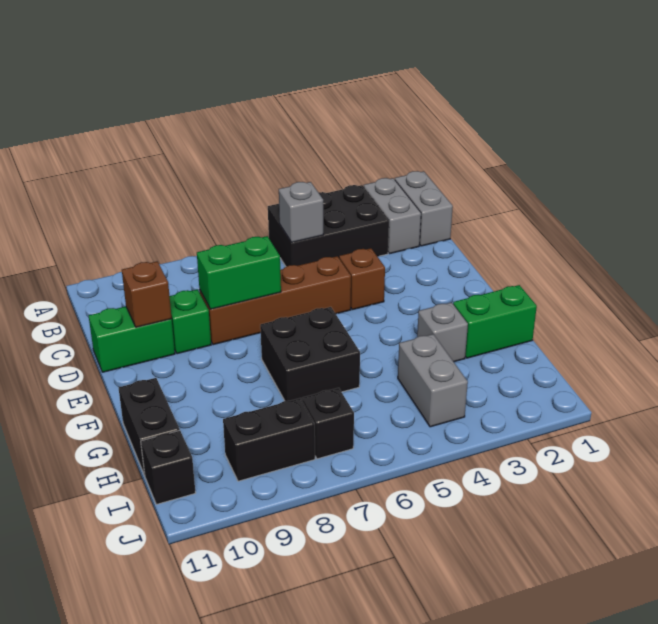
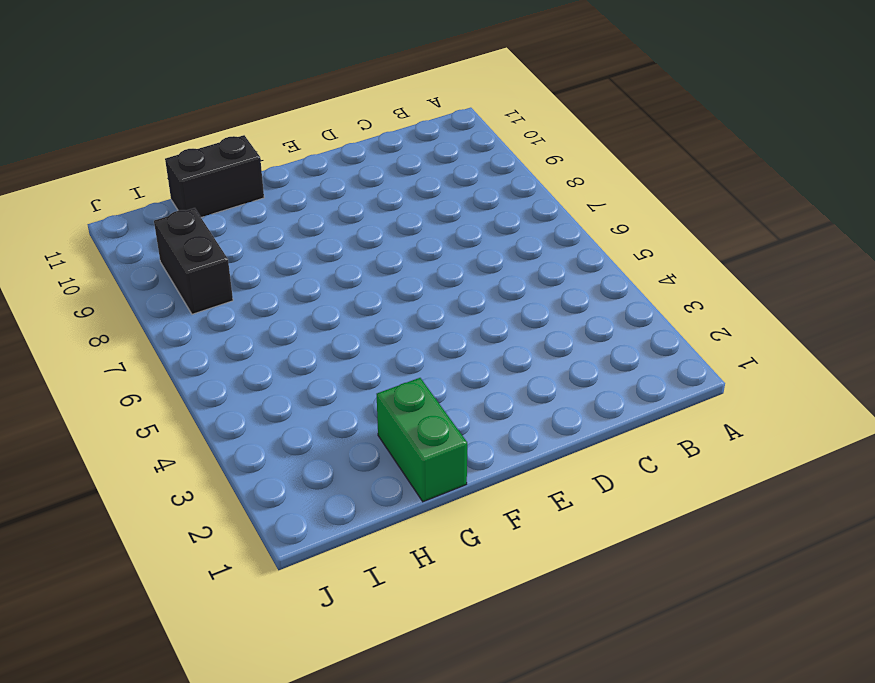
none -> grey 1x2 brick [395,171,453,246]
none -> grey 1x2 brick [364,178,421,254]
none -> black 2x3 brick [268,185,389,267]

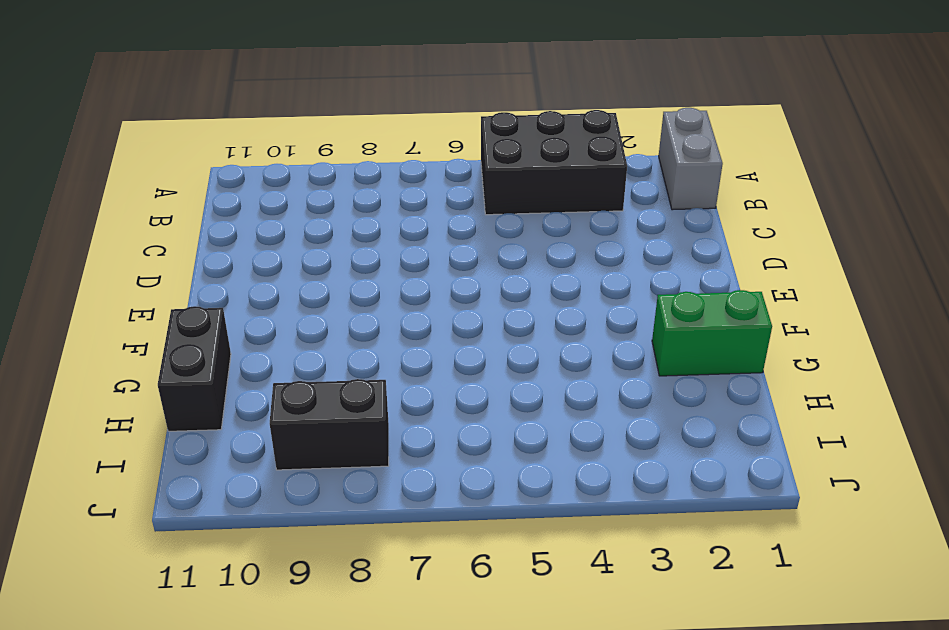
none -> grey 1x2 brick [364,178,421,254]
none -> brown 1x1 brick [339,248,385,310]
none -> brown 1x4 brick [199,256,351,345]

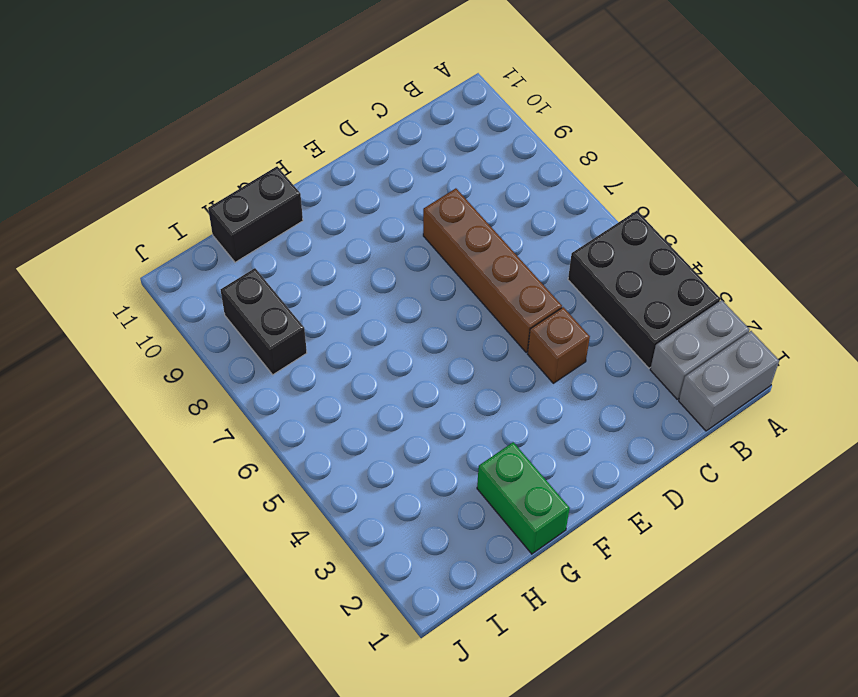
none -> green 1x1 brick [170,289,211,354]
none -> green 1x2 brick [89,307,175,372]
none -> black 2x2 brick [260,307,360,401]

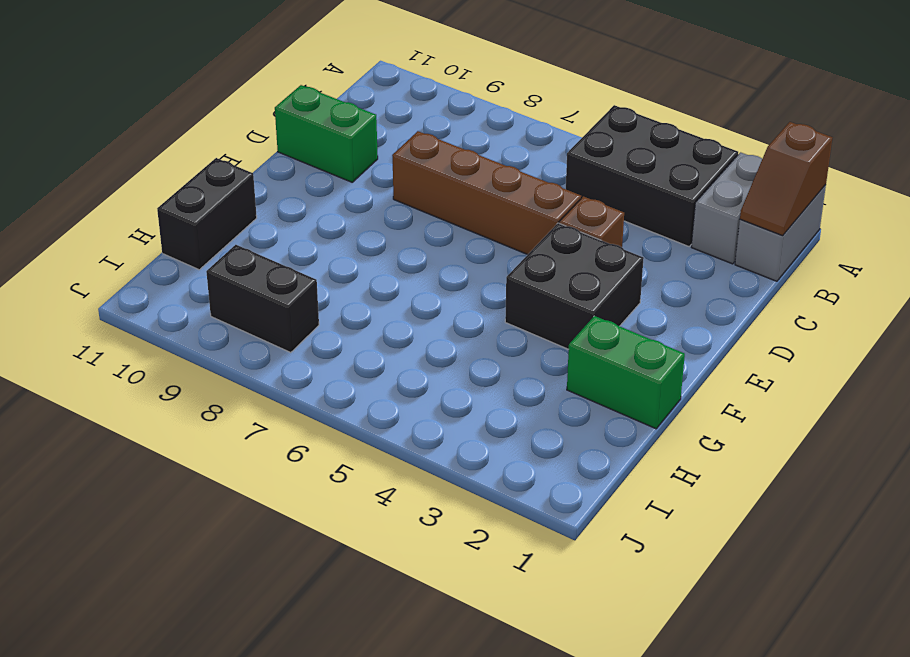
brown 1x2 slope [740,122,832,236] -> none
black 2x2 brick [505,223,644,349] -> black 2x2 brick moved to [260,307,360,401]
none -> green 1x1 brick [170,289,211,354]
none -> grey 1x1 brick [417,302,468,362]
none -> grey 1x2 brick [398,334,468,427]

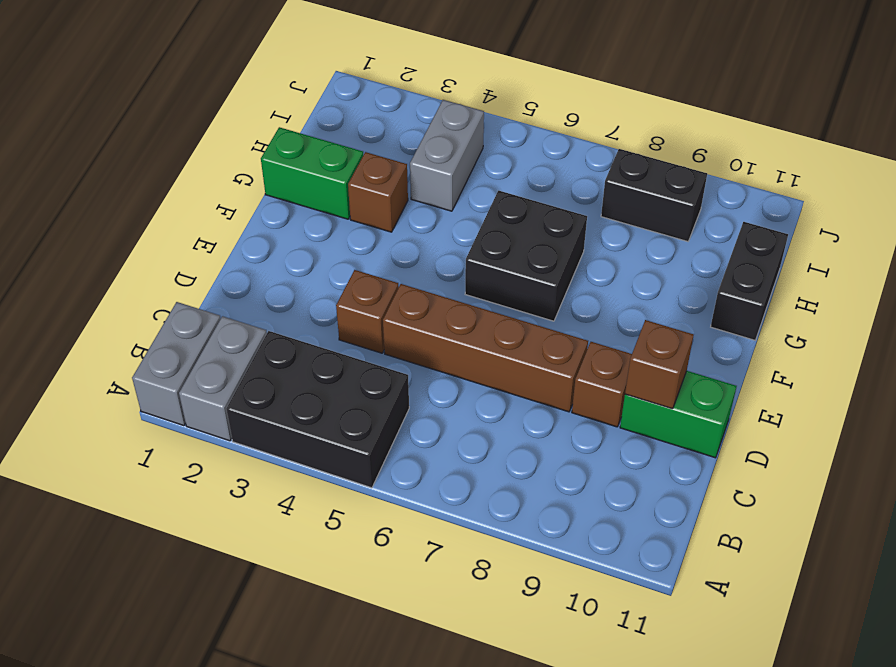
brown 1x1 brick [572,342,632,427] -> green 1x1 brick [170,289,211,354]
brown 1x1 brick [348,152,408,232] -> grey 1x1 brick [417,302,468,362]
none -> black 1x1 brick [302,388,354,459]
none -> black 1x1 brick [141,431,195,504]
none -> grey 1x1 brick [279,182,323,242]

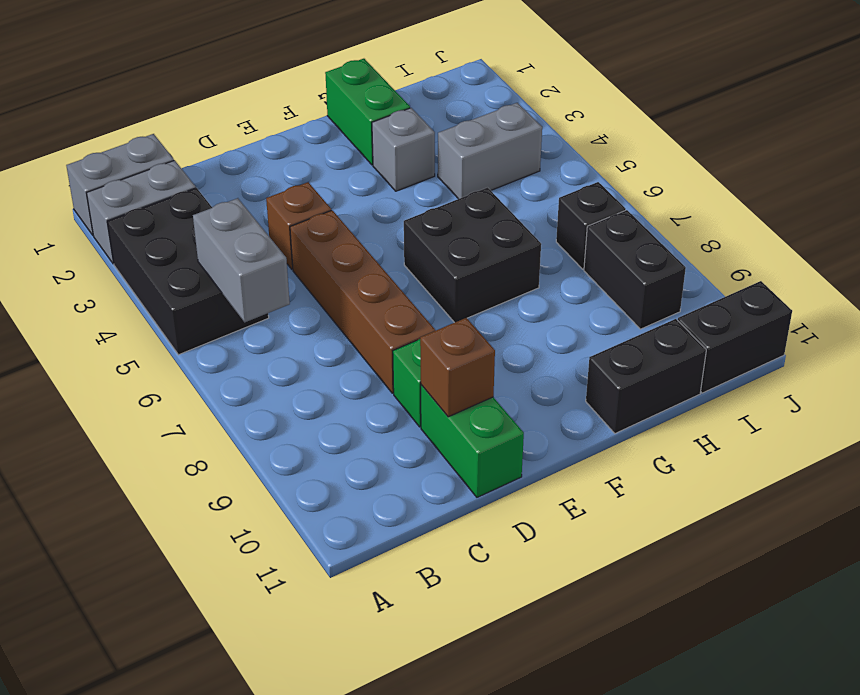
grey 1x2 brick [193,198,290,322] -> grey 1x1 brick [279,182,323,242]
black 1x2 brick [678,281,792,393] -> black 1x1 brick [141,431,195,504]
none -> green 1x2 brick [197,236,281,309]

